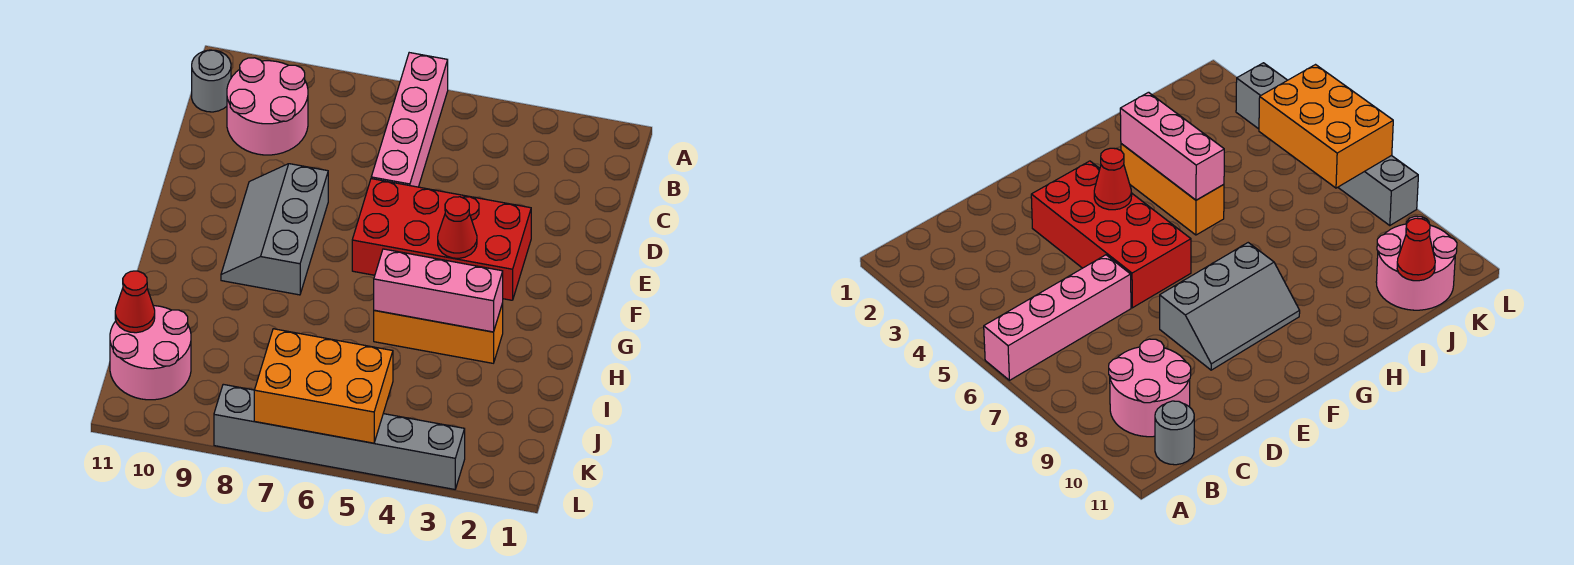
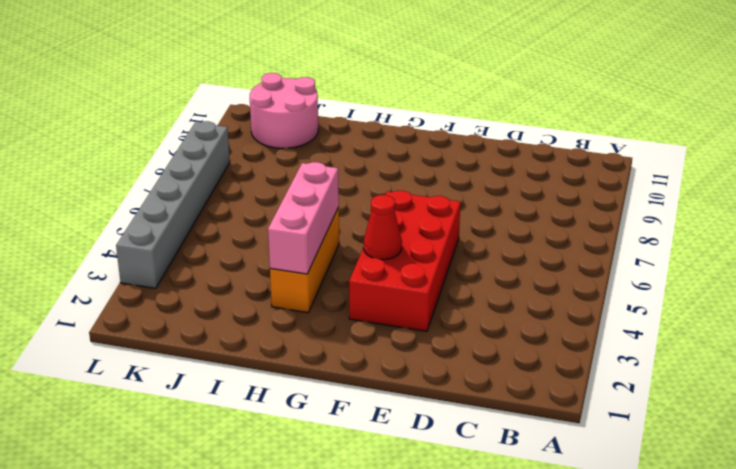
none -> pink 1x4 brick [371,53,448,187]
none -> pink 2x2 round brick [227,58,308,155]
none -> grey 1x1 round brick [192,50,231,112]

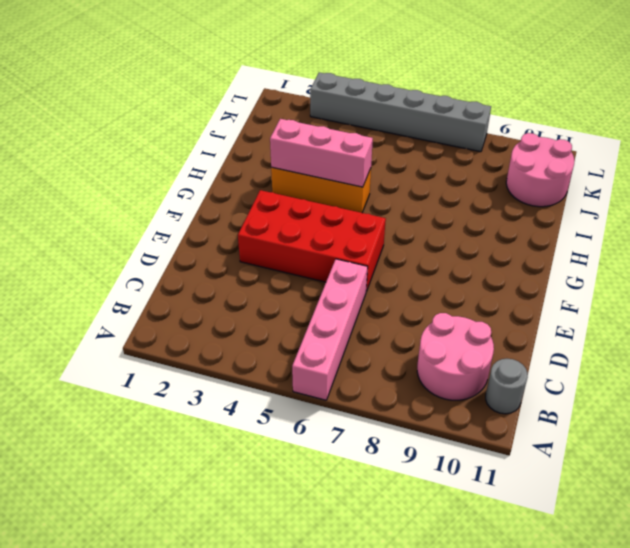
none -> grey 2x3 slope [221,164,328,295]
none -> red 1x1 cone [438,197,477,258]
none -> red 1x1 cone [115,271,155,333]

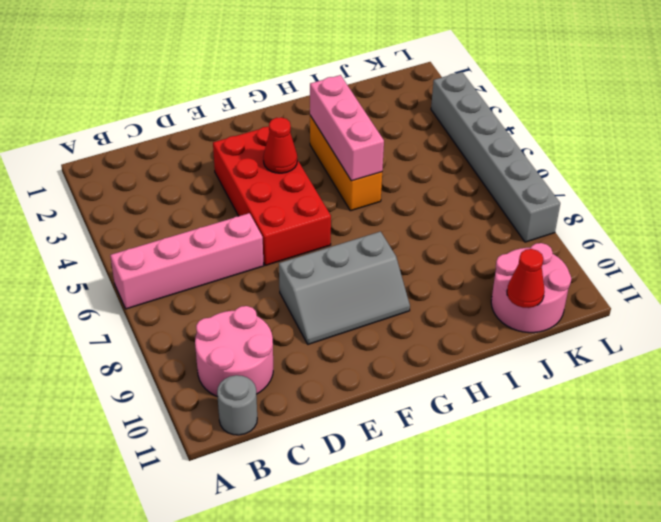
none -> orange 2x3 brick [254,329,393,443]

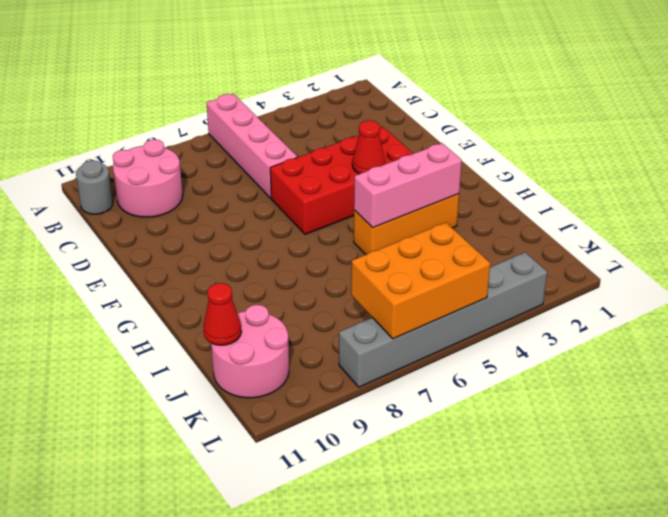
none -> grey 2x3 slope [221,164,328,295]

